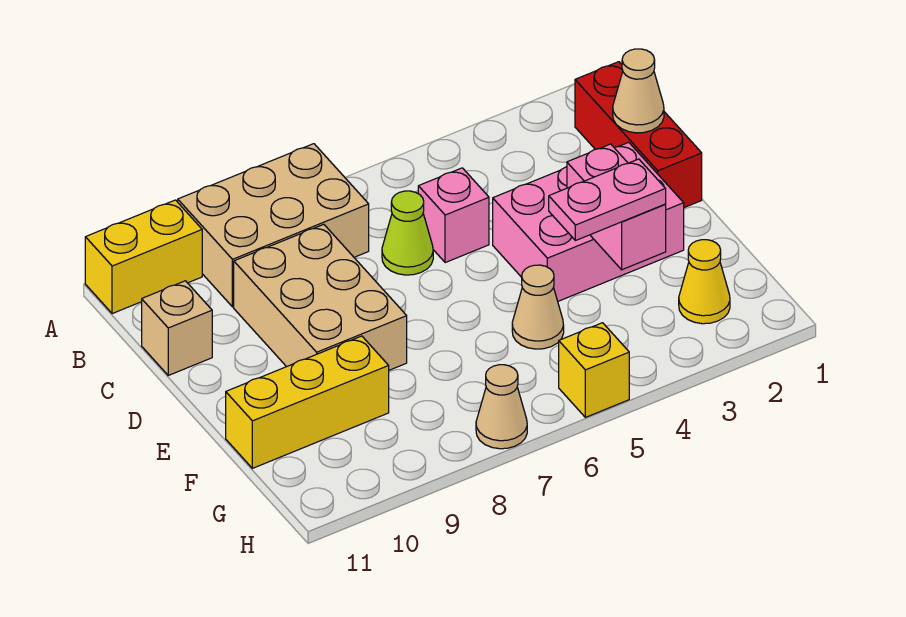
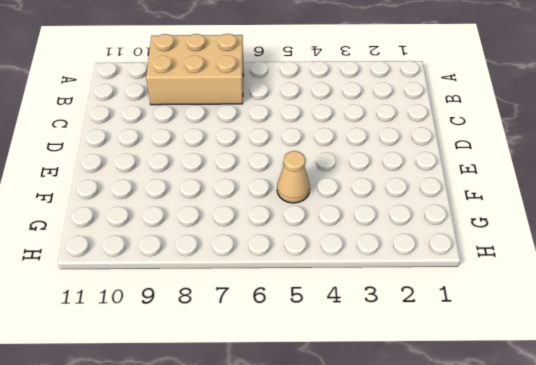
none -> yellow 1x2 brick [85,200,202,314]
none -> red 1x3 brick [575,62,702,208]
none -> pink 1x1 brick [418,168,489,263]

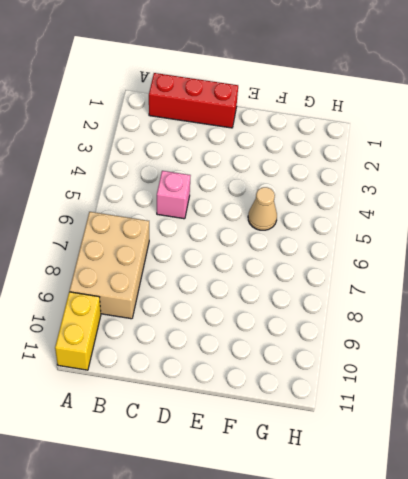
none -> lime 1x1 cone [382,191,433,275]
none -> tan 2x3 brick [234,224,407,370]
none -> tan 1x1 brick [142,281,212,375]

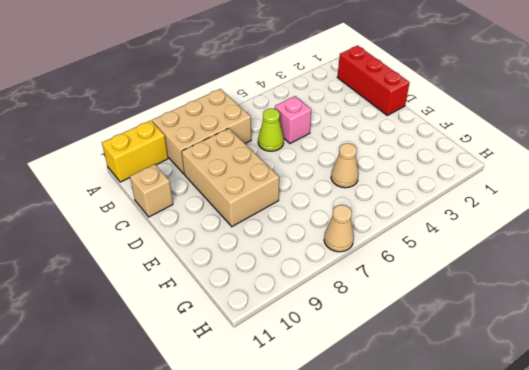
none -> pink 2x3 brick [493,142,684,301]
none -> yellow 1x3 brick [226,336,389,468]
none -> yellow 1x1 cone [679,240,730,324]

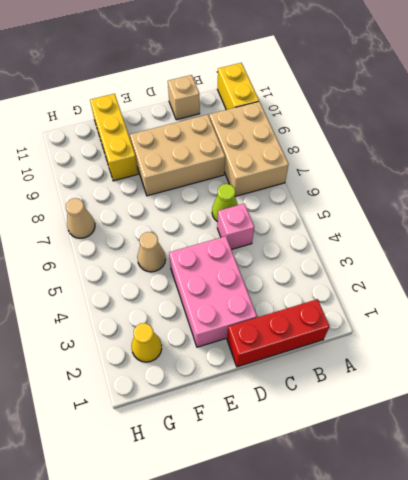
none -> yellow 1x1 brick [559,323,629,417]
none -> tan 1x1 cone [613,49,664,133]
none -> pink 1x2 brick [567,144,666,270]

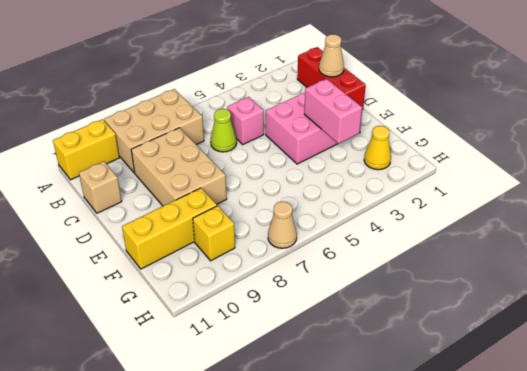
yellow 1x1 brick [193,206,235,261] -> yellow 1x1 brick moved to [559,323,629,417]
none -> tan 1x1 cone [512,265,564,349]
none -> pink 1x2 plate [549,159,666,241]

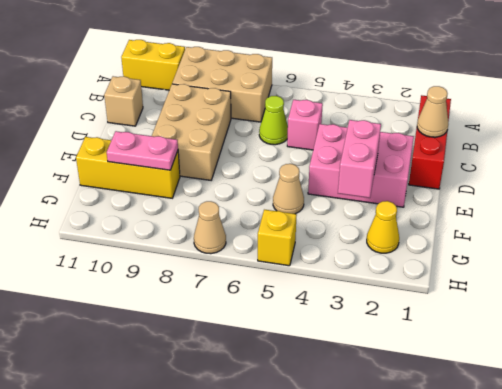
pink 1x2 plate [107,131,178,170] -> pink 1x2 plate moved to [549,159,666,241]

